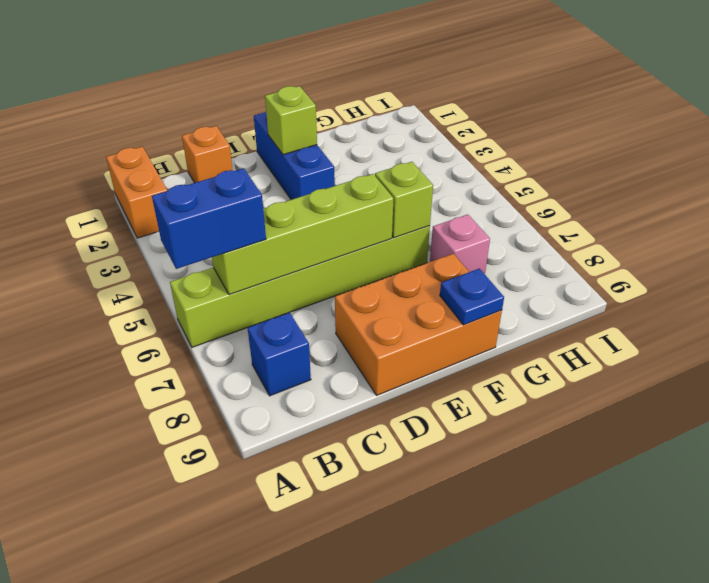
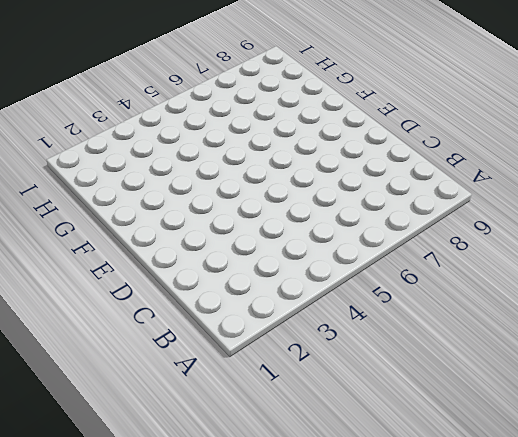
none -> orange 1x2 brick [106,147,167,238]
none -> lime 1x6 brick [170,226,430,347]
none -> blue 1x1 brick [248,313,311,396]

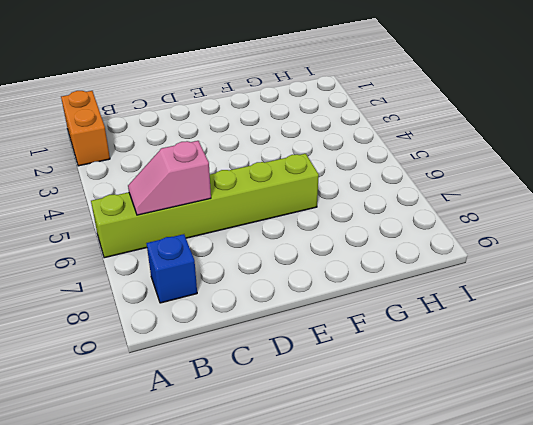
pink 1x2 slope [128,141,211,215] -> lime 1x4 brick [212,174,394,295]
none -> orange 1x1 brick [182,126,233,183]
none -> orange 2x3 brick [335,254,502,395]
none -> blue 1x3 brick [254,112,335,200]

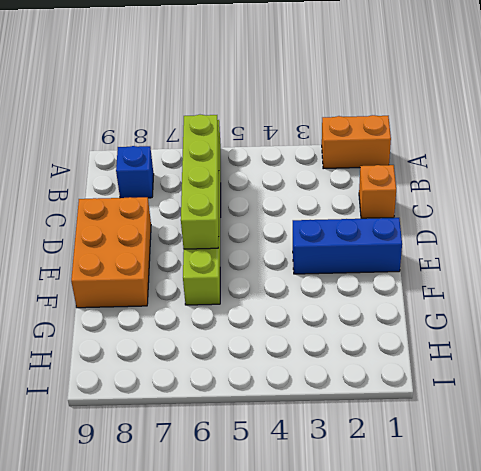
none -> pink 1x1 brick [430,214,490,274]
none -> lime 1x1 brick [265,86,317,155]
none -> lime 1x1 brick [375,162,433,238]

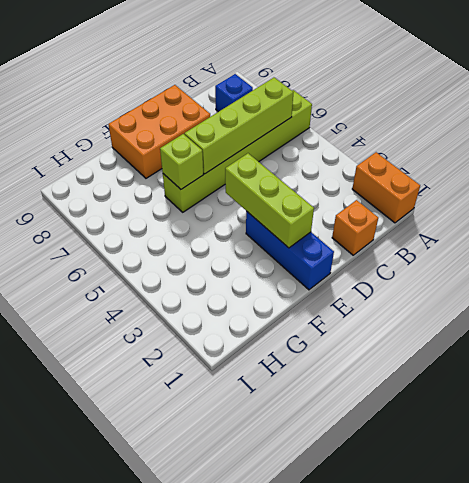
lime 1x3 brick [225,153,314,248] -> lime 1x1 brick [265,86,317,155]
none -> pink 1x1 brick [430,214,490,274]
none -> blue 1x1 plate [440,269,504,325]
none -> blue 1x2 brick [152,168,266,269]

